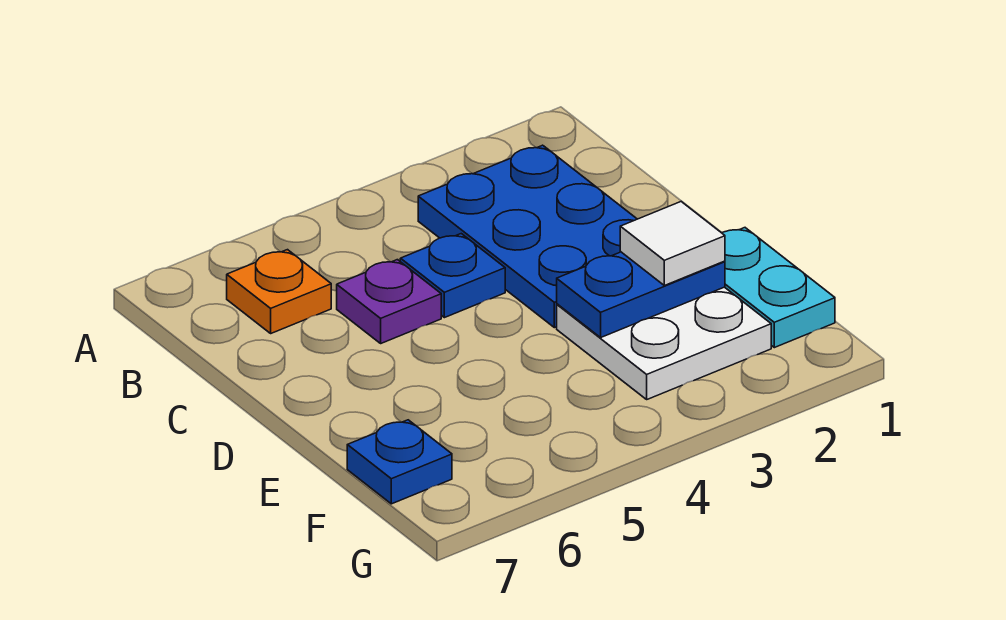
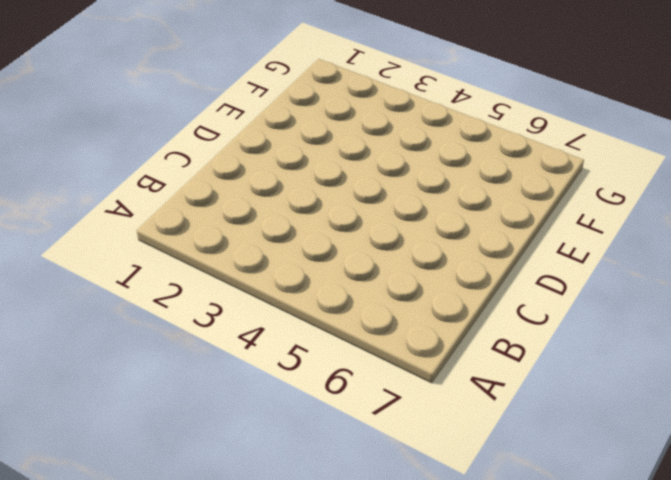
none -> blue 2x3 plate [418,145,637,328]
none -> orange 1x1 plate [227,250,331,333]

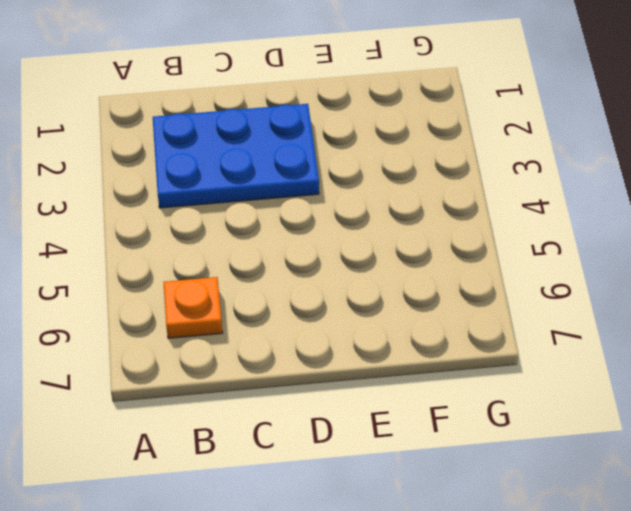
none -> blue 1x1 plate [400,234,505,318]
none -> purple 1x1 plate [337,260,441,343]

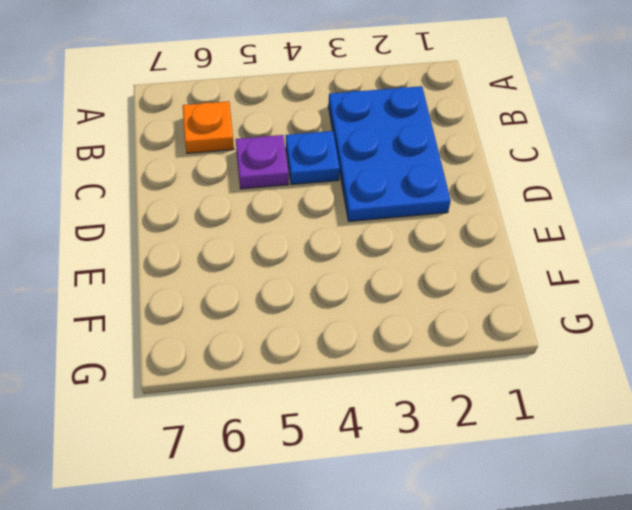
none -> cyan 1x2 plate [722,228,835,348]
none -> white 2x2 plate [557,287,771,399]

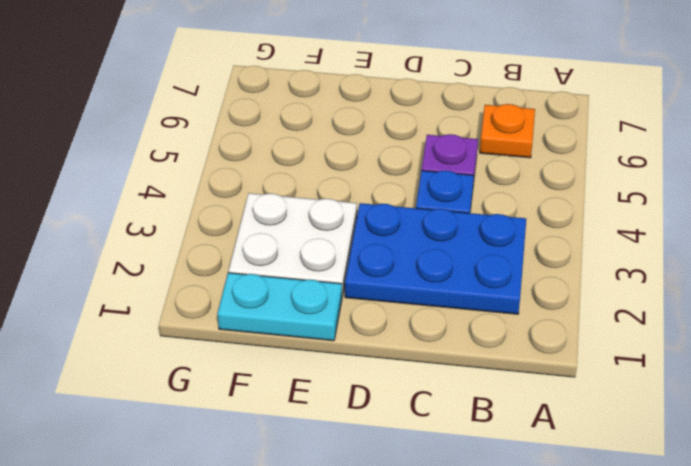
none -> blue 1x1 plate [347,420,452,504]
none -> blue 1x2 plate [557,252,725,338]

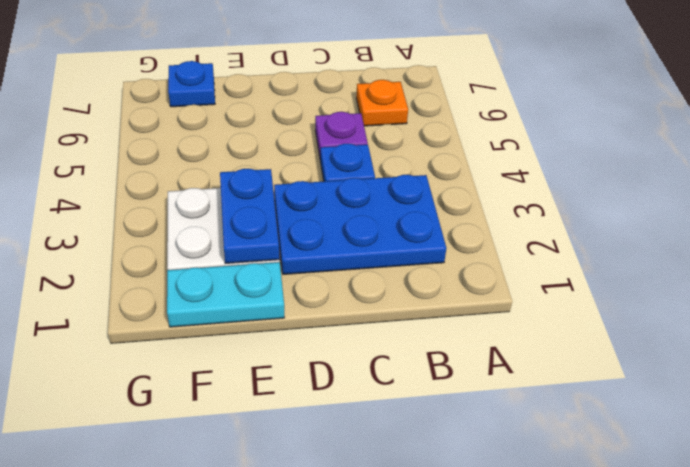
none -> white 1x1 tile [620,202,725,286]

